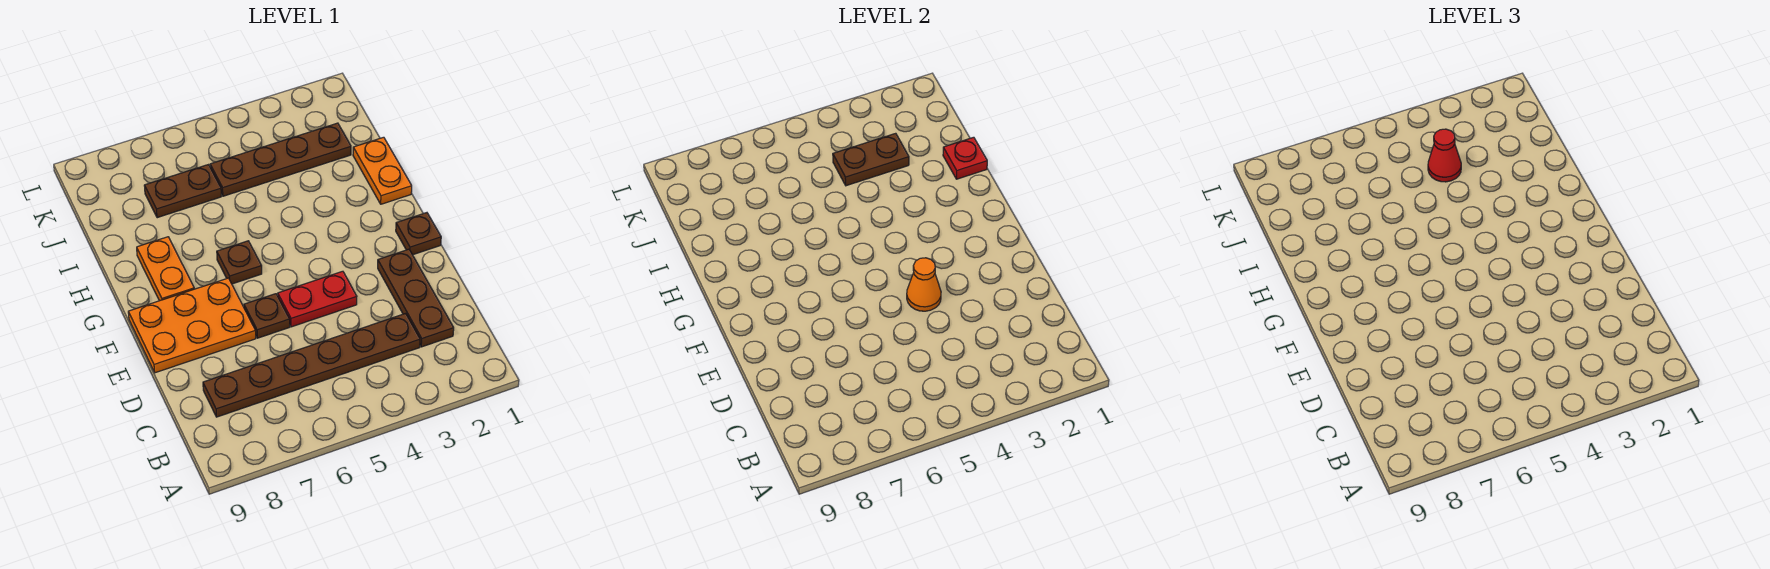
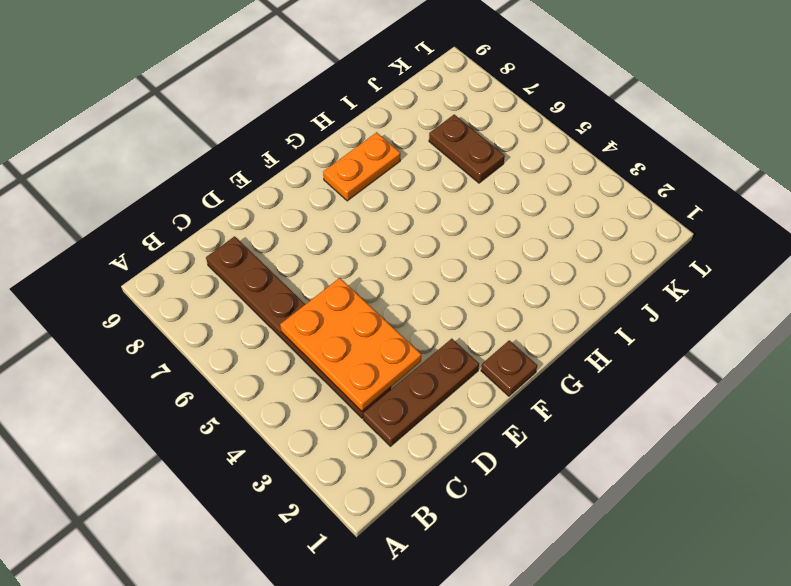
orange 2x3 plate [280,278,421,411] -> orange 2x3 plate moved to [128,278,256,373]
none -> red 1x2 plate [278,271,357,327]
none -> brown 1x1 plate [244,294,290,338]
none -> brown 1x1 plate [217,241,262,284]

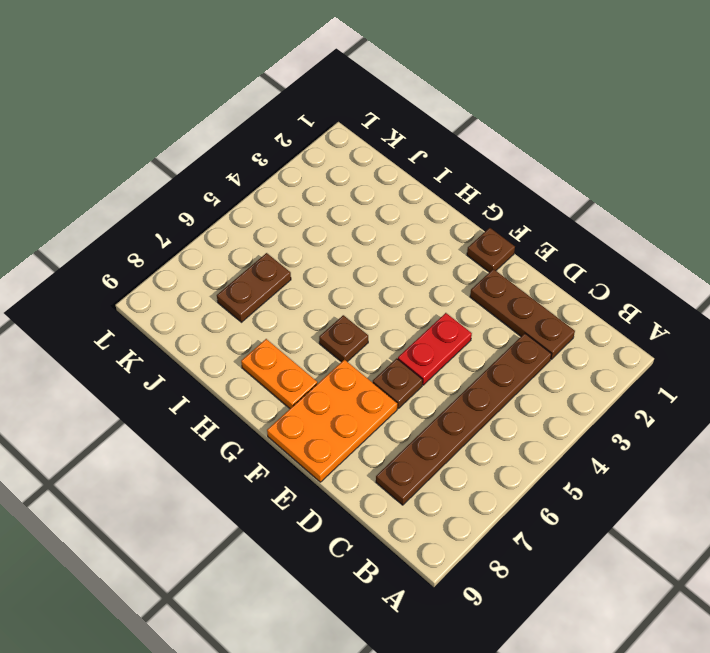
none -> orange 1x2 plate [353,137,412,204]
none -> brown 1x4 plate [210,123,351,196]
none -> orange 1x1 cone [907,258,941,311]

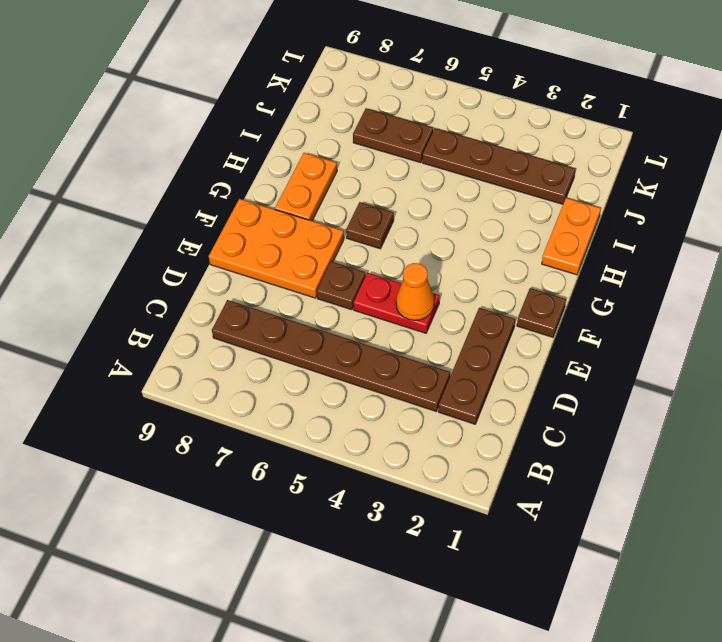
none -> red 1x1 plate [943,137,987,179]
none -> brown 1x2 plate [833,133,909,186]
none -> red 1x1 cone [1428,129,1461,182]

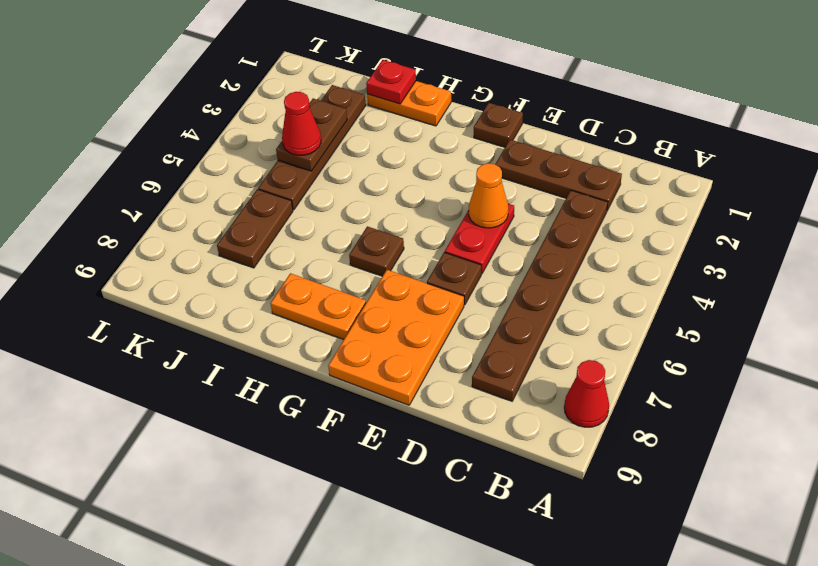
red 1x1 cone [564,360,609,427] -> none

